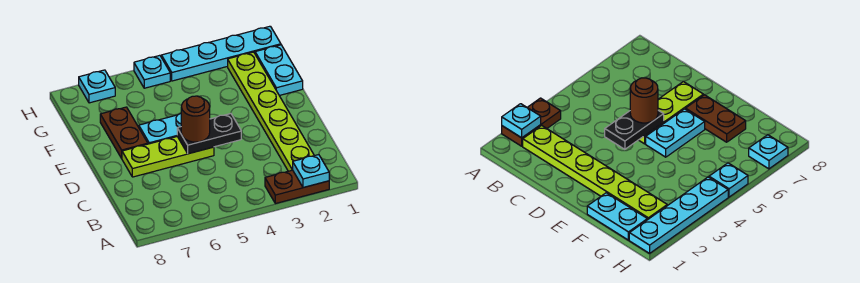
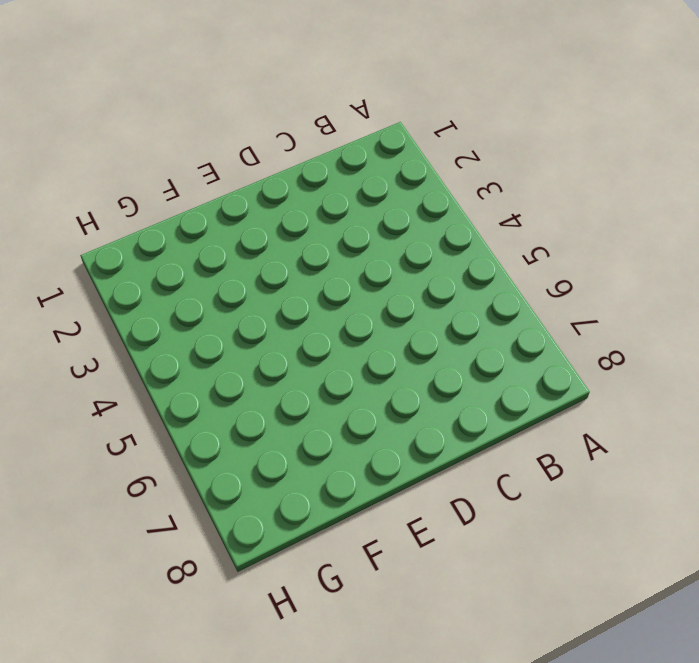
none -> brown 1x2 plate [265,170,329,204]
none -> lime 1x6 plate [228,52,314,171]
none -> lime 1x3 plate [122,137,214,177]

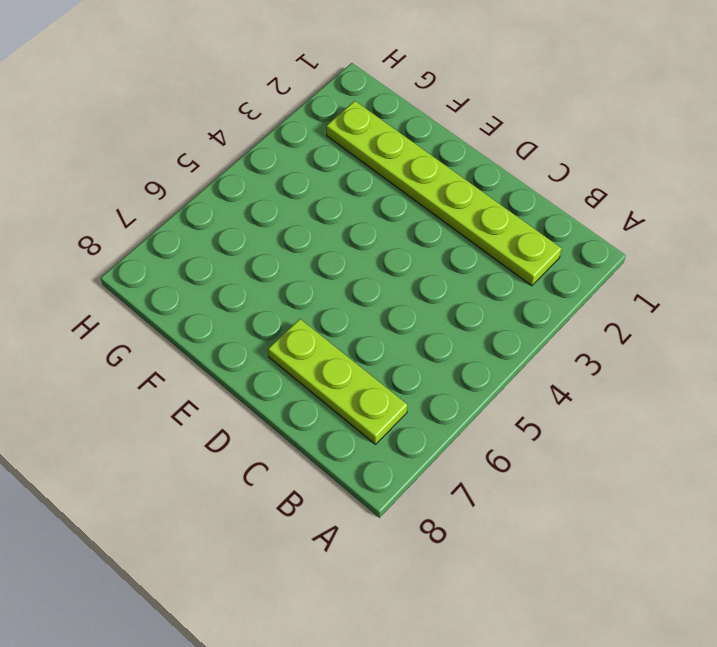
lime 1x3 plate [268,319,407,444] -> lime 1x3 plate turned to [122,137,214,177]
none -> brown 1x2 plate [265,170,329,204]
none -> cyan 1x2 plate [139,114,181,144]
none -> brown 1x2 plate [100,107,148,158]

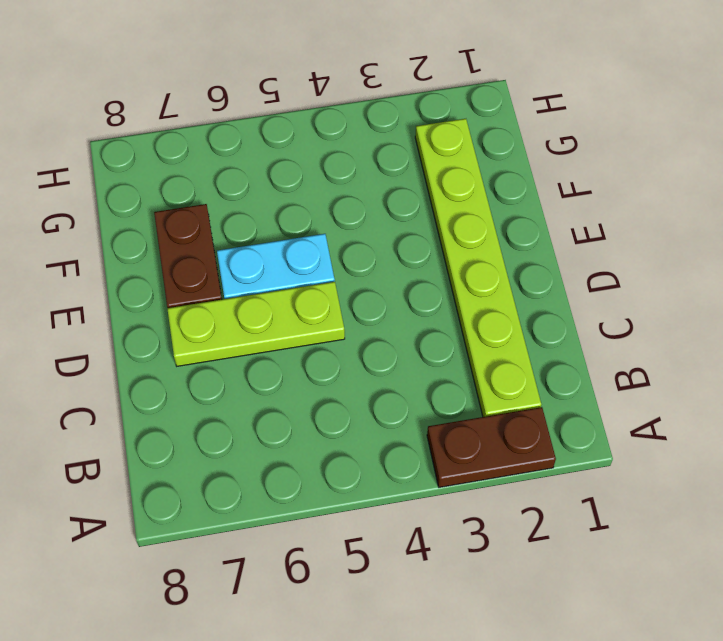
none -> cyan 1x2 plate [255,45,303,96]
none -> cyan 1x4 plate [161,26,281,81]
none -> cyan 1x1 plate [134,55,170,88]

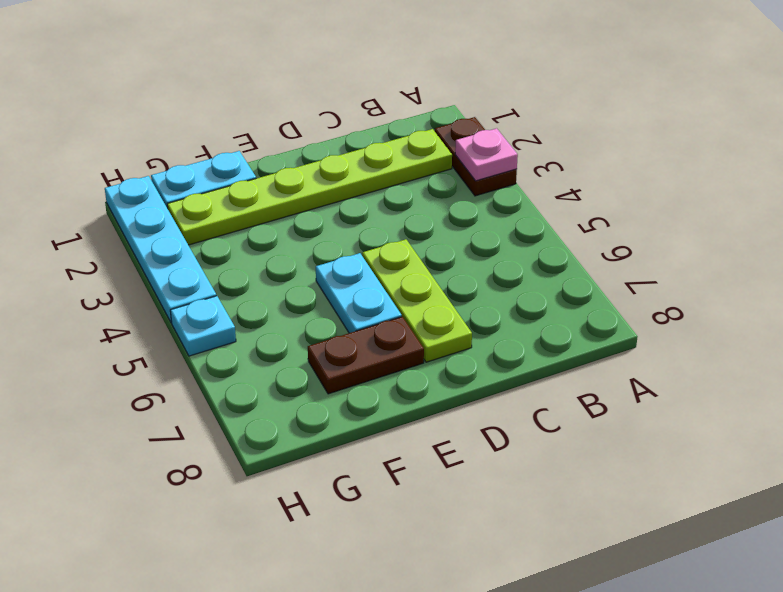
pink 1x1 plate [455,128,518,181] -> none
none -> cyan 1x1 plate [79,70,115,103]
none -> cyan 1x1 plate [293,155,329,188]
none -> black 1x2 plate [177,114,241,154]

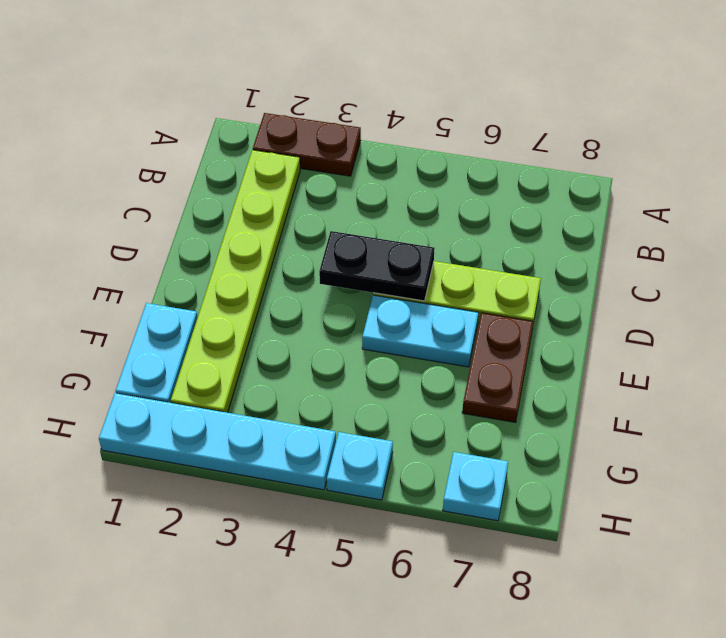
none -> cyan 1x1 plate [293,155,329,188]
none -> brown 1x1 round brick [181,96,210,142]

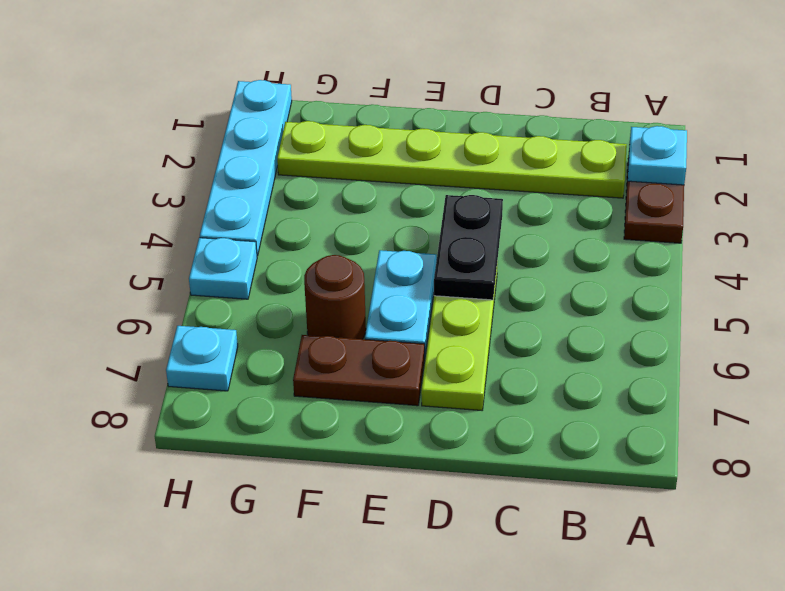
brown 1x1 round brick [304,255,366,339] -> brown 1x1 round brick moved to [181,96,210,142]
none -> cyan 1x2 plate [255,45,303,96]

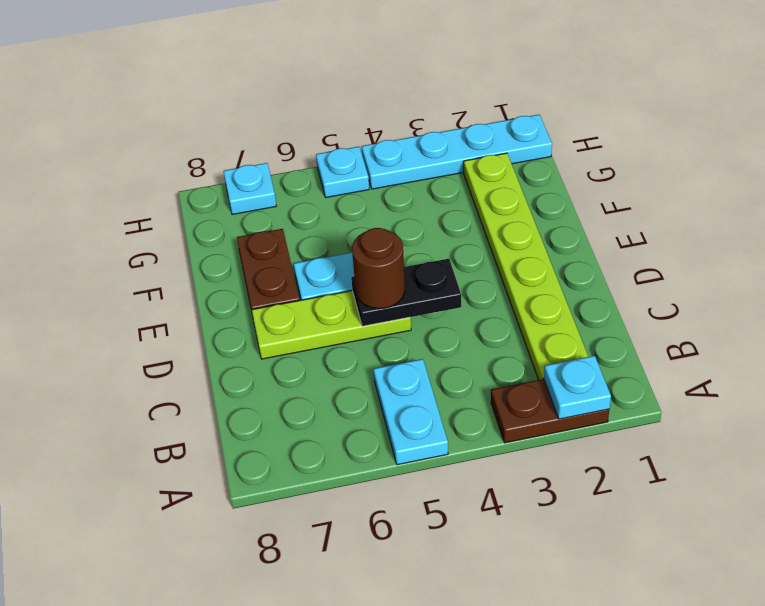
cyan 1x2 plate [373,359,448,465] -> cyan 1x2 plate moved to [255,45,303,96]

